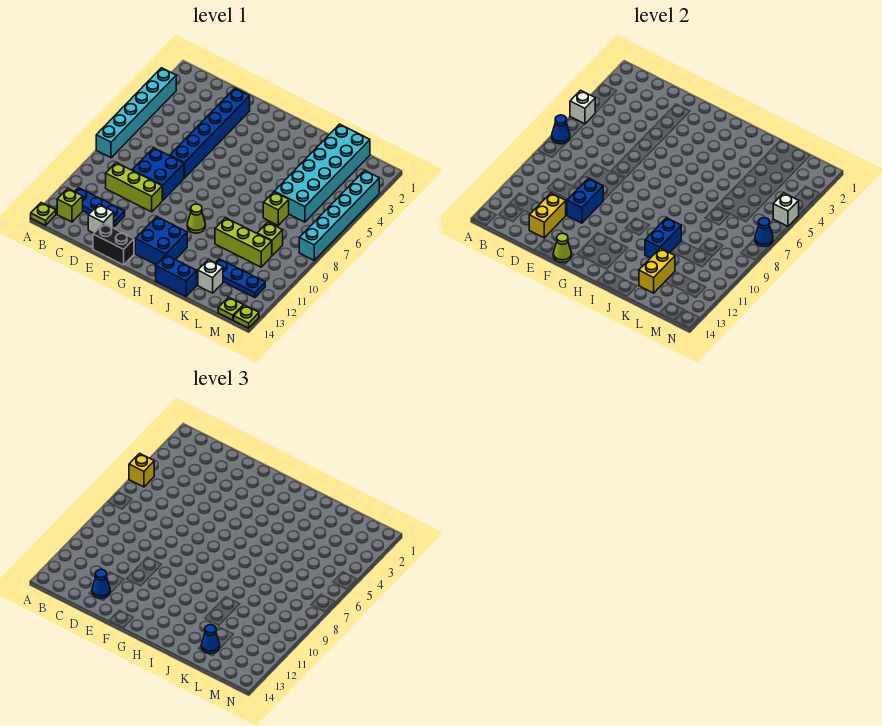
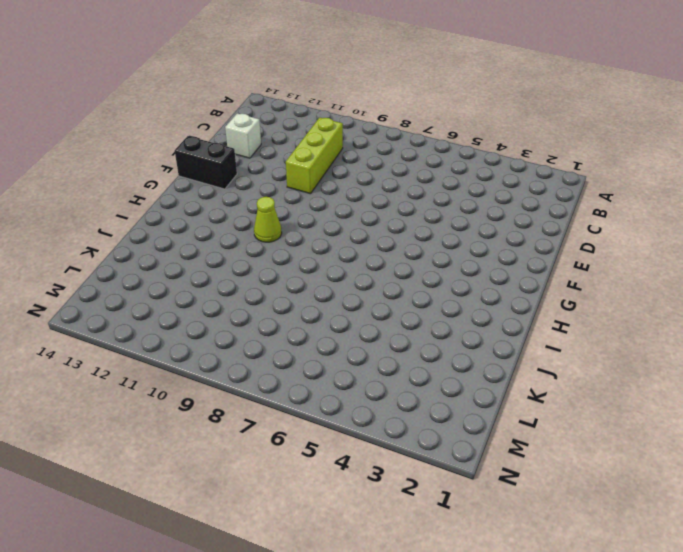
black 1x2 brick [175,136,237,189] -> black 1x2 brick turned to [93,223,134,265]
none -> cyan 1x6 brick [96,68,176,158]
none -> lime 1x1 plate [31,203,56,225]
none -> blue 1x3 plate [75,188,125,226]
none -> lime 1x1 brick [57,188,83,222]

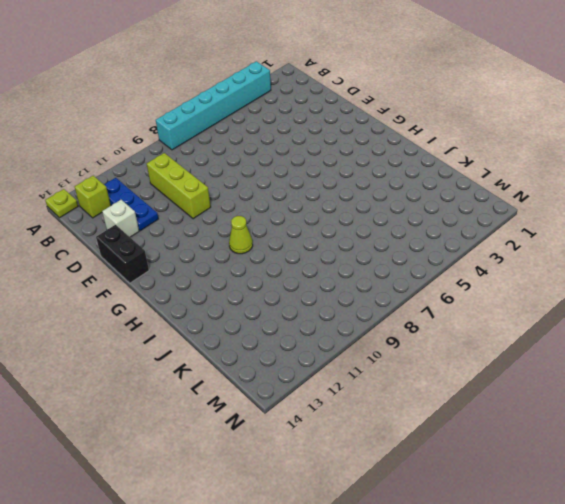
none -> blue 2x2 brick [132,148,184,200]
none -> blue 1x6 brick [170,88,250,178]
none -> blue 2x2 brick [135,217,187,265]
none -> blue 1x2 brick [156,255,197,297]

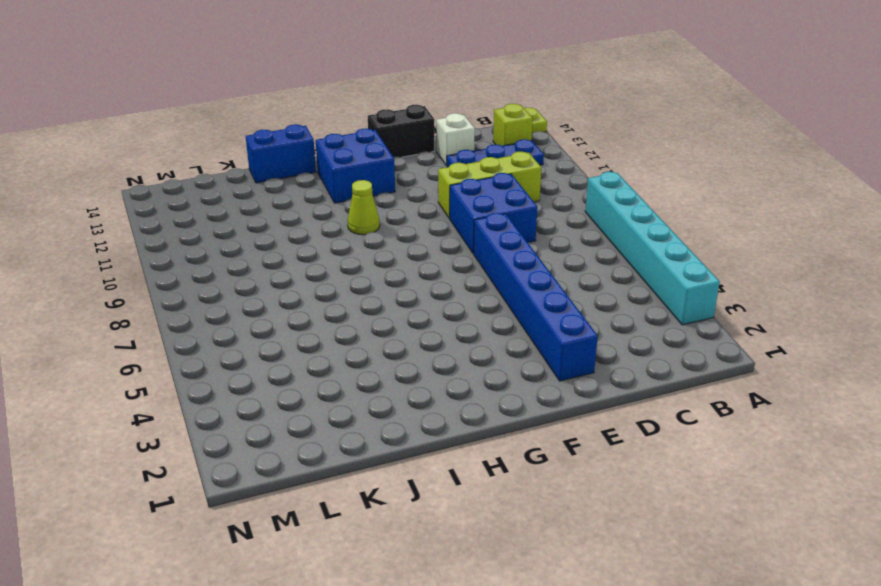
none -> lime 1x3 brick [215,218,272,267]
none -> cyan 2x6 brick [274,124,370,222]
none -> lime 1x1 brick [263,192,289,225]
none -> blue 1x3 plate [216,259,265,298]

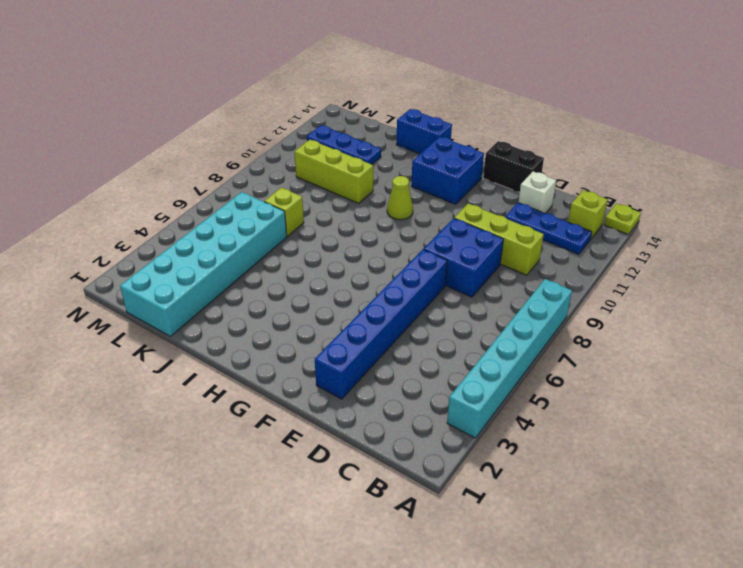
none -> white 1x1 brick [198,260,223,293]
none -> lime 1x1 brick [257,222,283,256]
none -> lime 1x1 plate [218,297,243,320]
none -> cyan 1x6 brick [299,170,379,260]

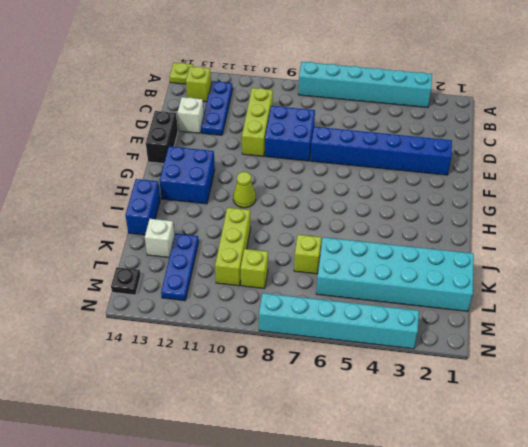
black 1x1 plate [111,267,141,295] -> lime 1x1 plate [218,297,243,320]
none -> lime 1x1 plate [234,305,259,328]
none -> white 1x1 brick [570,90,595,124]
none -> blue 1x1 cone [552,115,570,144]
none -> yellow 1x2 brick [529,193,566,238]

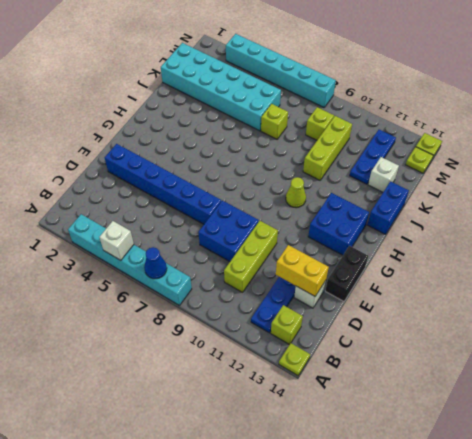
none -> blue 1x2 brick [567,178,603,223]
none -> lime 1x1 cone [553,233,572,263]
none -> blue 1x2 brick [645,218,681,258]
none -> yellow 1x2 brick [639,248,675,293]

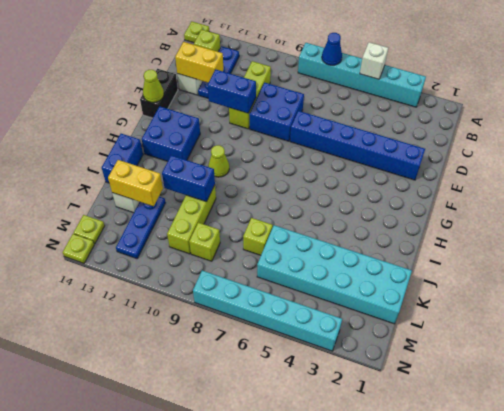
none -> white 1x1 brick [773,193,799,226]
none -> blue 1x1 cone [755,218,773,247]
none -> yellow 1x1 brick [129,453,154,487]
none -> blue 1x1 cone [92,569,110,598]

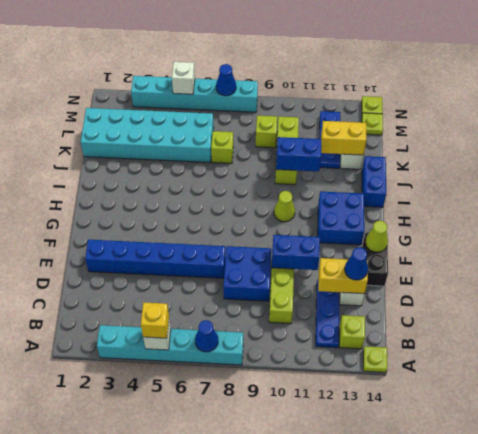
none -> blue 1x1 cone [201,625,220,654]

